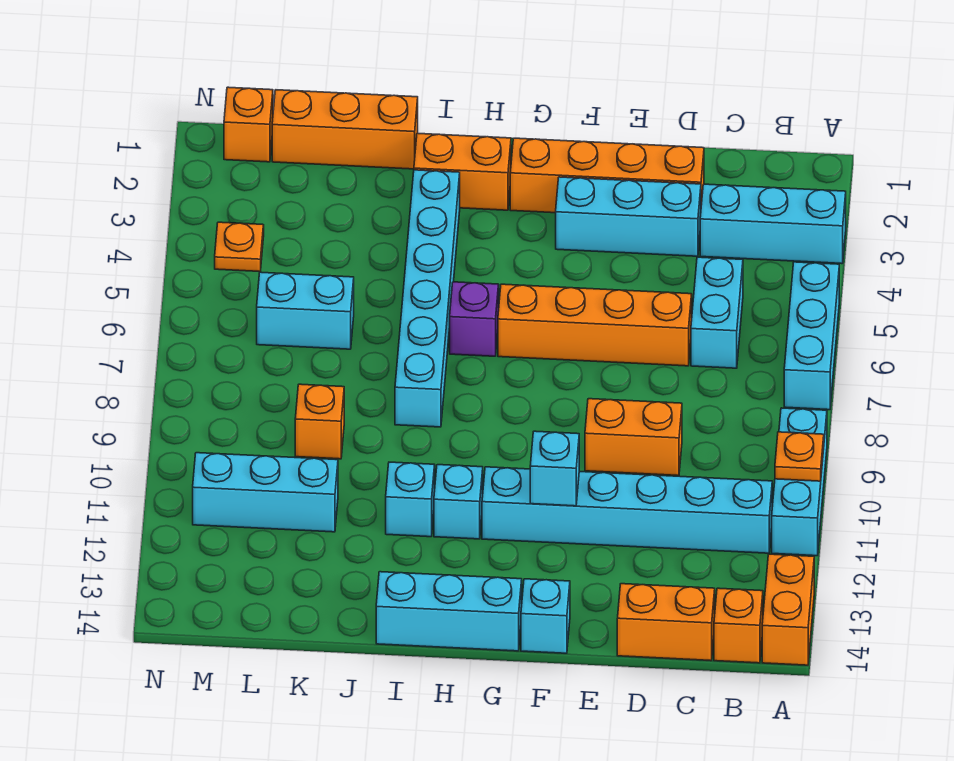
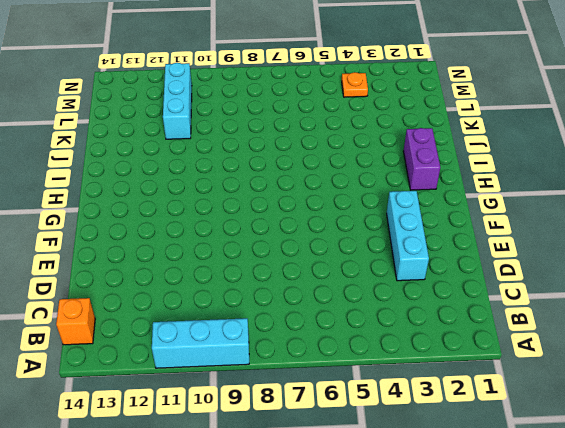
purple 1x2 brick [404,128,440,190] -> orange 1x2 brick [414,133,511,210]
none -> cyan 1x3 brick [700,184,846,264]
none -> cyan 1x3 brick [784,262,839,410]
none -> orange 1x2 brick [762,554,814,665]

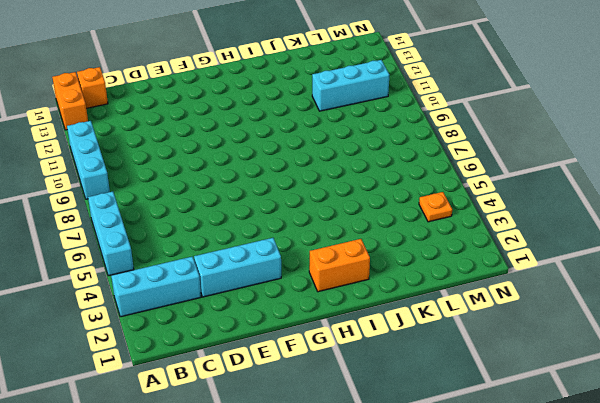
none -> cyan 1x6 brick [482,467,772,553]
none -> cyan 1x2 brick [691,257,743,368]
none -> orange 1x2 brick [617,584,715,661]

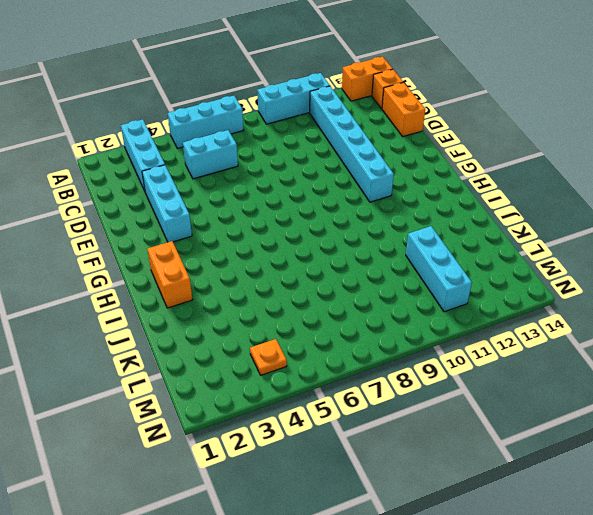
none -> orange 1x4 brick [510,138,704,213]
none -> orange 1x4 brick [498,284,692,366]
none -> orange 1x2 brick [585,399,682,476]

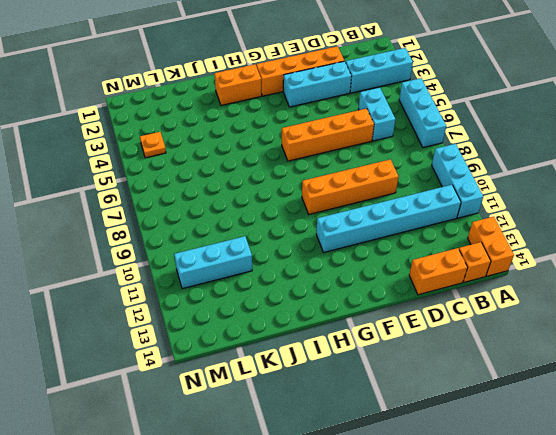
orange 1x4 brick [302,159,399,214] -> orange 1x2 brick [585,399,682,476]
none -> cyan 1x1 brick [521,579,570,653]
none -> cyan 1x3 brick [376,572,522,651]
none -> purple 1x1 brick [450,282,499,356]

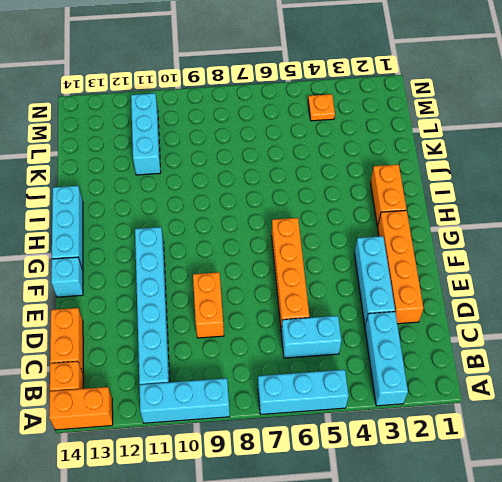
none -> purple 1x1 brick [450,282,499,356]
none -> cyan 1x1 brick [434,465,483,539]
none -> cyan 1x6 brick [395,170,460,427]

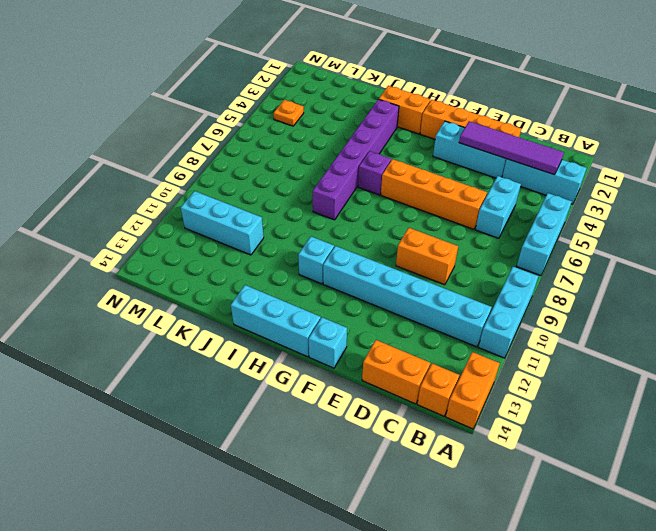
purple 1x4 tile [459,121,564,175] -> none
purple 1x6 brick [313,99,399,220] -> cyan 1x6 brick [395,170,460,427]
none -> cyan 1x1 brick [386,462,435,537]
none -> orange 1x3 brick [272,90,418,169]
none -> cyan 1x2 brick [257,272,354,349]

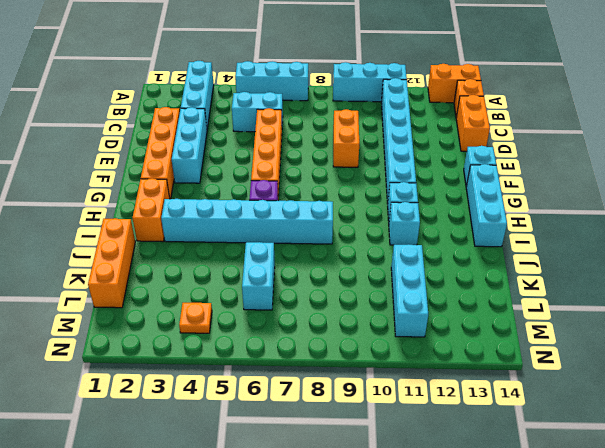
none -> orange 1x1 brick [295,384,344,459]
none -> orange 1x1 brick [224,87,273,162]
none -> orange 1x1 plate [775,432,824,481]

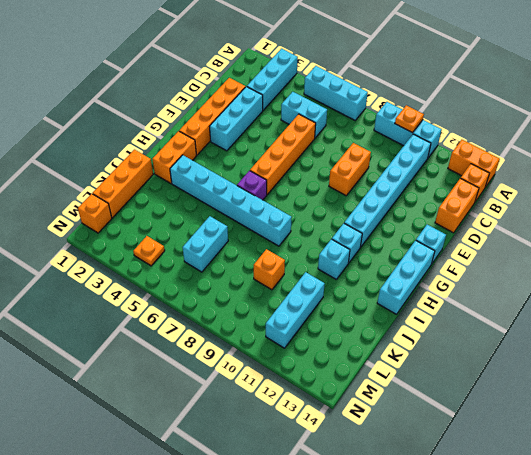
none -> cyan 1x1 brick [530,431,579,506]

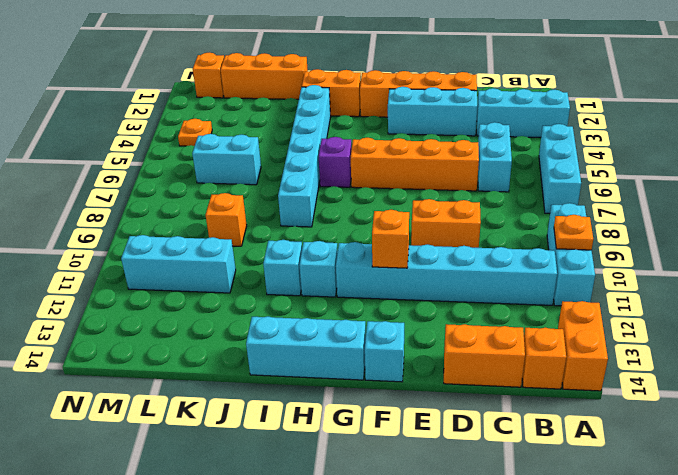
orange 1x1 brick [372,210,409,268] -> cyan 1x1 brick [530,431,579,506]

